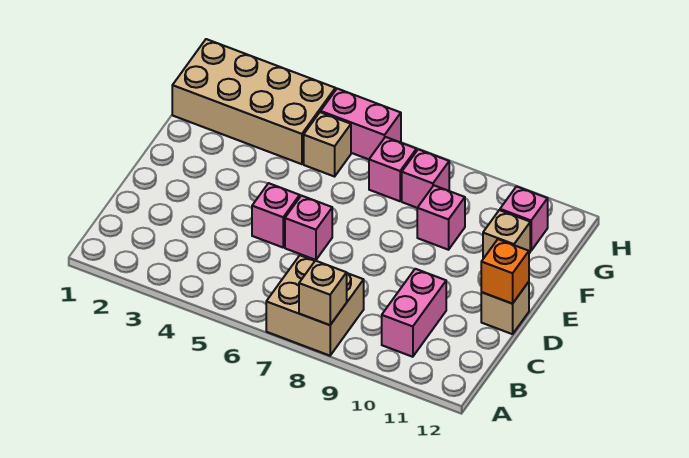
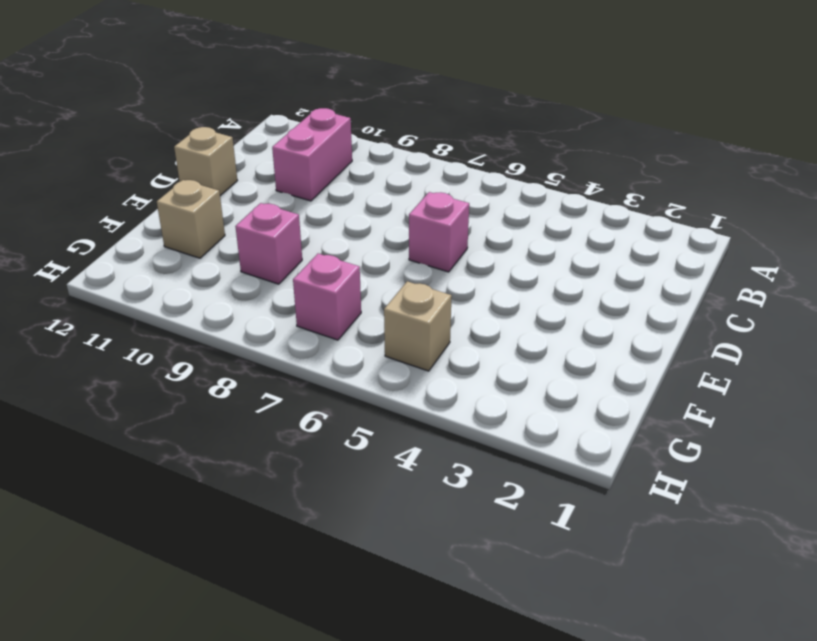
none -> tan 2x2 brick [266,255,364,356]
none -> pink 1x1 brick [252,183,300,247]
none -> tan 2x4 brick [172,39,335,164]

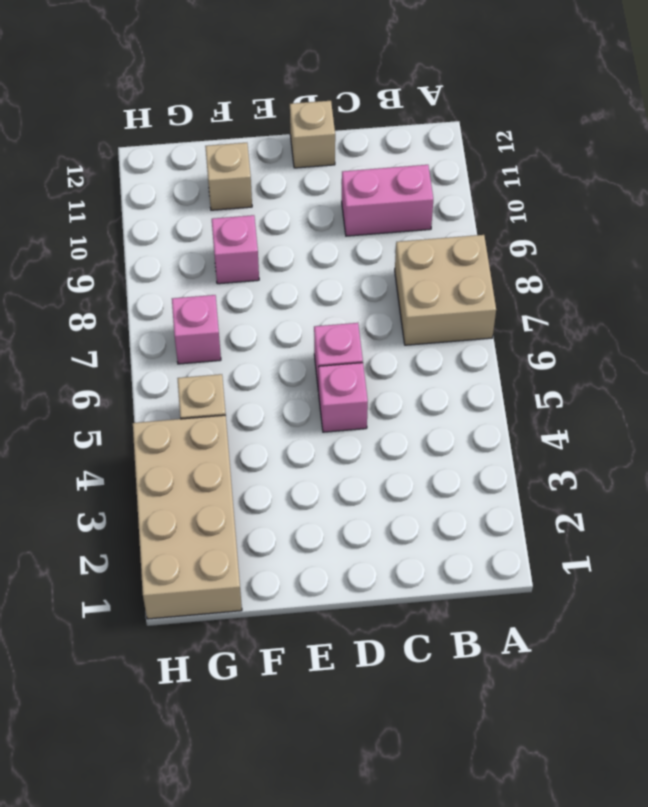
none -> pink 1x1 brick [402,149,449,208]
none -> pink 1x1 brick [500,186,548,251]
none -> pink 1x2 brick [321,89,401,159]

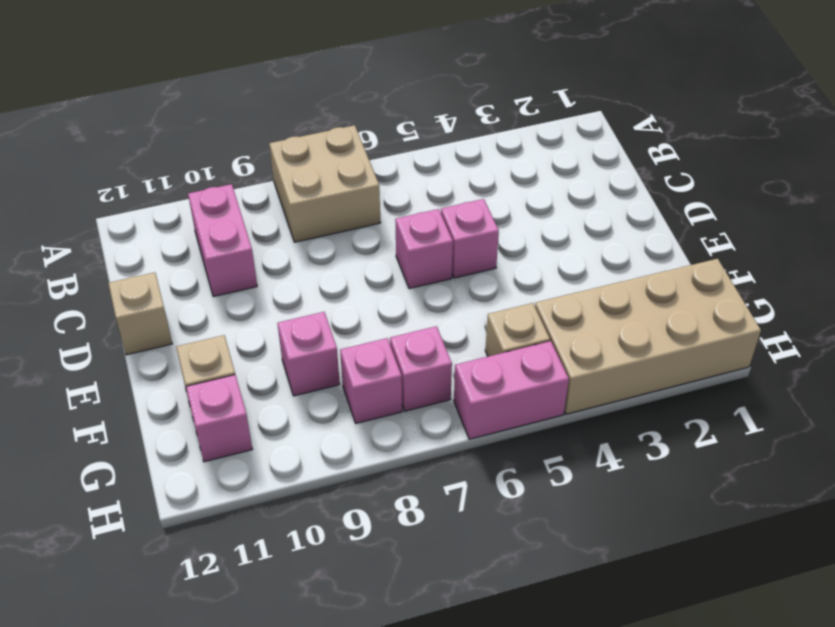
none -> tan 1x1 brick [299,261,347,325]
none -> orange 1x1 brick [481,239,529,304]

